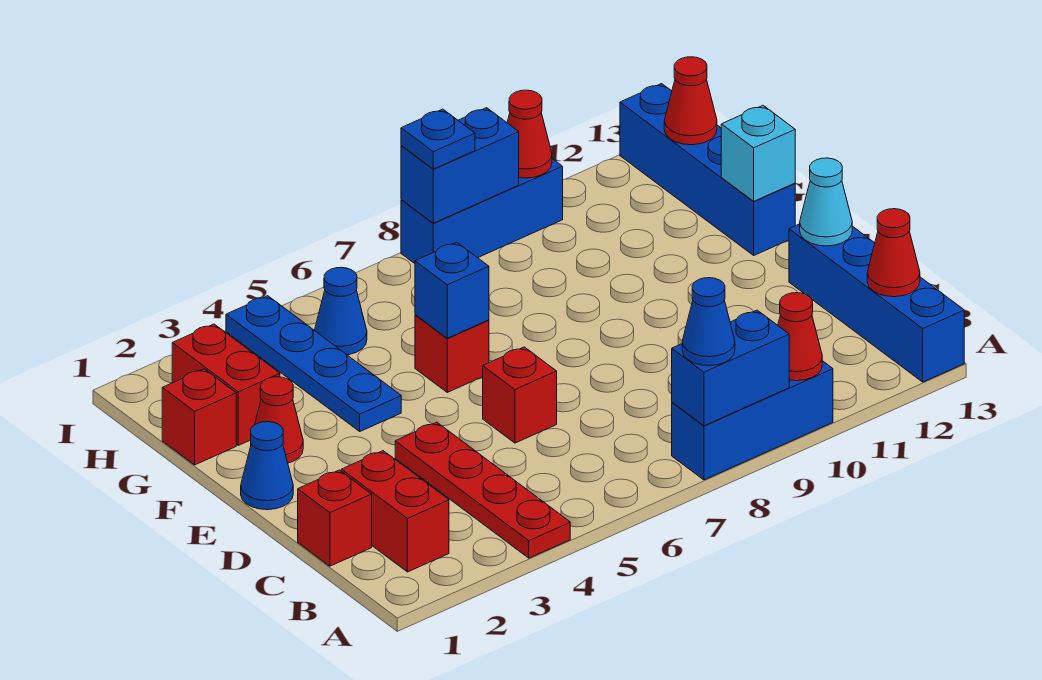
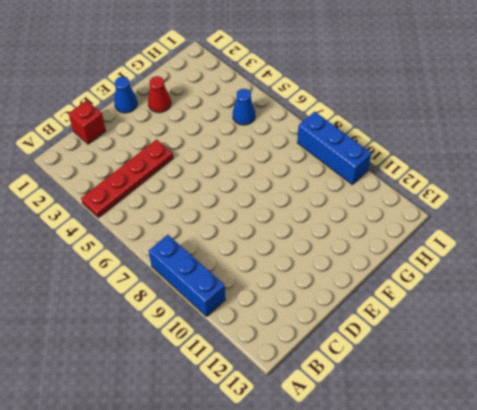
none -> blue 1x4 brick [789,224,964,382]
none -> red 1x2 brick [341,451,449,572]
none -> red 1x1 brick [483,347,557,443]

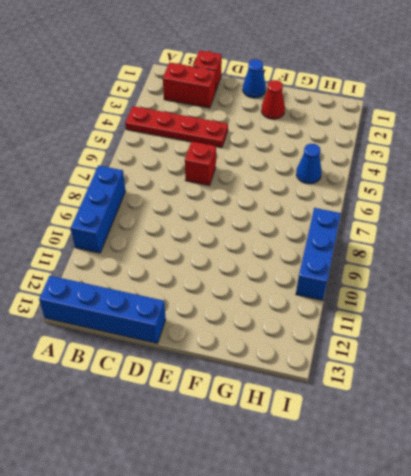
none -> blue 1x4 plate [226,296,401,431]
none -> red 1x1 brick [415,315,489,392]
none -> blue 1x4 brick [620,84,795,255]

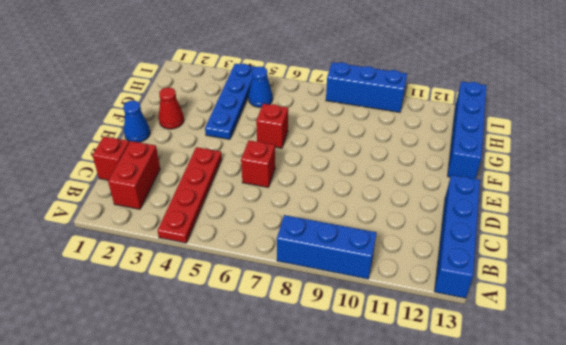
none -> red 1x1 brick [162,369,236,465]
none -> red 1x2 brick [172,324,280,445]
none -> blue 1x2 brick [672,310,789,426]

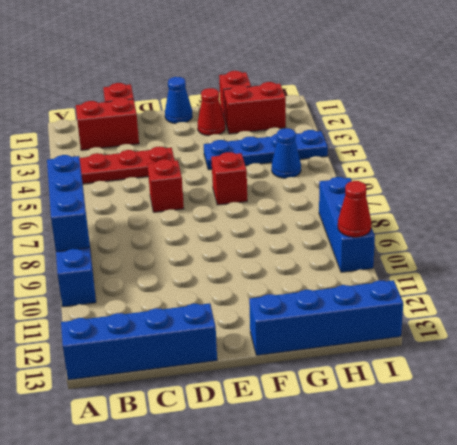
blue 1x3 brick [47,155,90,252] -> blue 1x2 brick [672,310,789,426]
none -> red 1x1 cone [778,293,822,381]
none -> red 1x1 cone [867,209,920,297]
none -> cyan 1x1 cone [800,158,852,246]

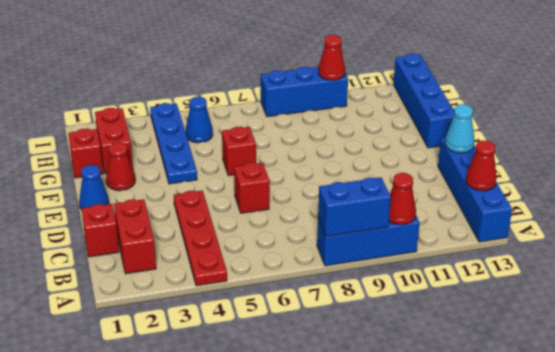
none -> blue 1x1 brick [415,242,489,338]
none -> cyan 1x1 brick [721,106,795,201]
none -> red 1x1 cone [664,57,717,145]

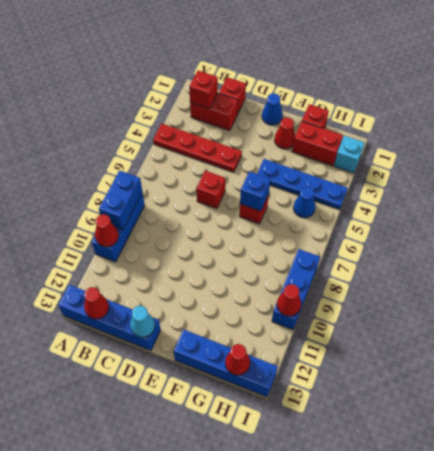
red 1x1 brick [189,70,218,109] -> none
cyan 1x1 brick [334,135,365,173] -> cyan 1x1 brick moved to [721,106,795,201]
none -> blue 1x2 brick [401,108,519,223]
none -> blue 1x1 cone [682,278,735,366]
none -> blue 1x1 plate [401,109,475,169]

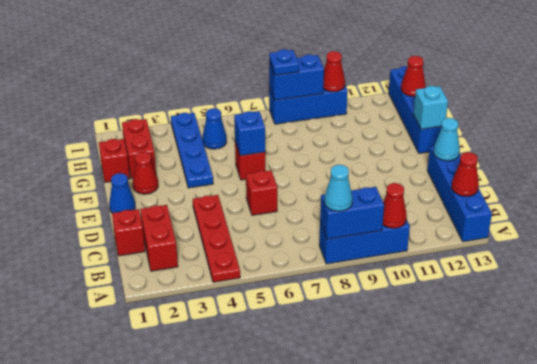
cyan 1x1 cone [324,165,353,211] -> blue 1x1 cone [682,278,735,366]

